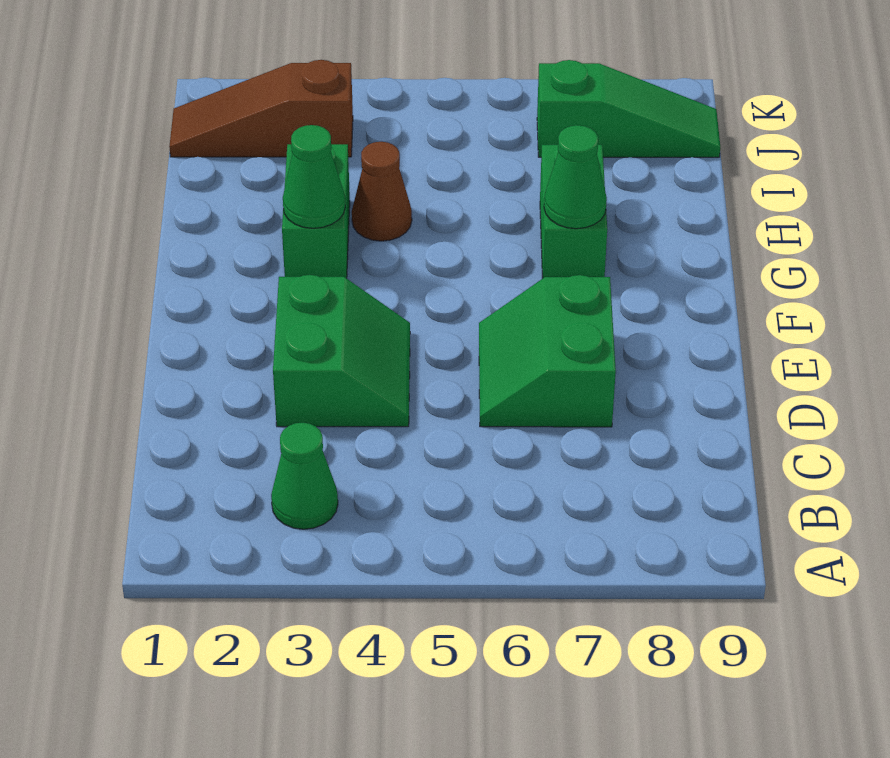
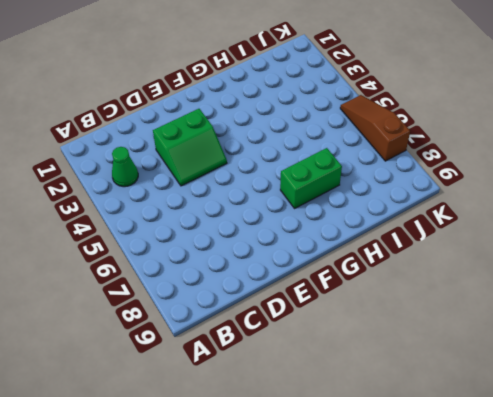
brown 1x3 slope [340,95,410,161] -> brown 1x3 slope moved to [169,60,353,157]
none -> green 2x2 slope [479,275,616,427]
none -> green 1x2 brick [282,144,350,278]

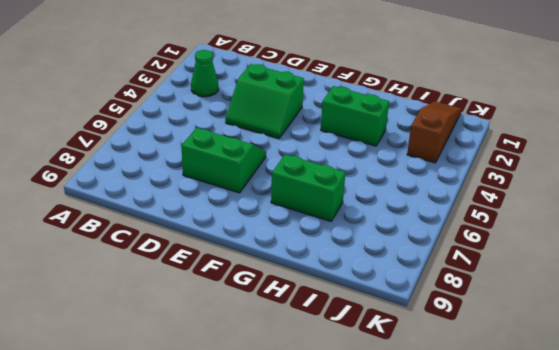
none -> brown 1x1 cone [352,142,412,241]
none -> green 1x3 slope [537,60,720,157]

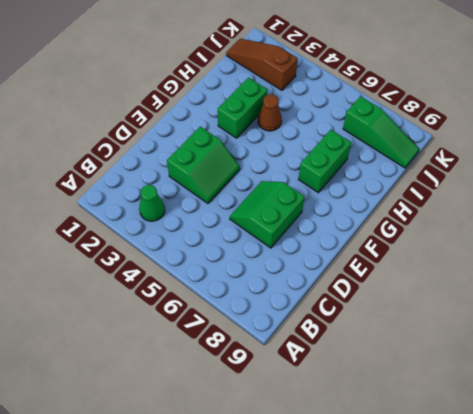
none -> green 1x1 cone [283,125,345,228]
none -> green 1x1 cone [544,125,607,229]

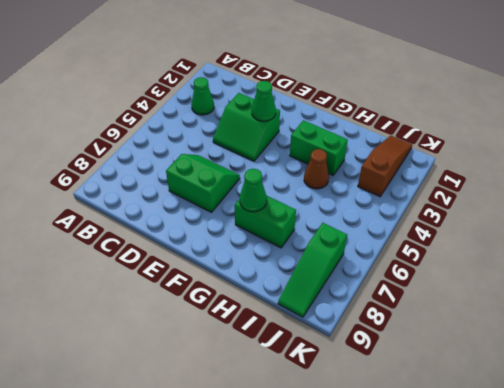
green 1x1 cone [252,81,276,121] -> green 1x1 cone moved to [283,125,345,228]

